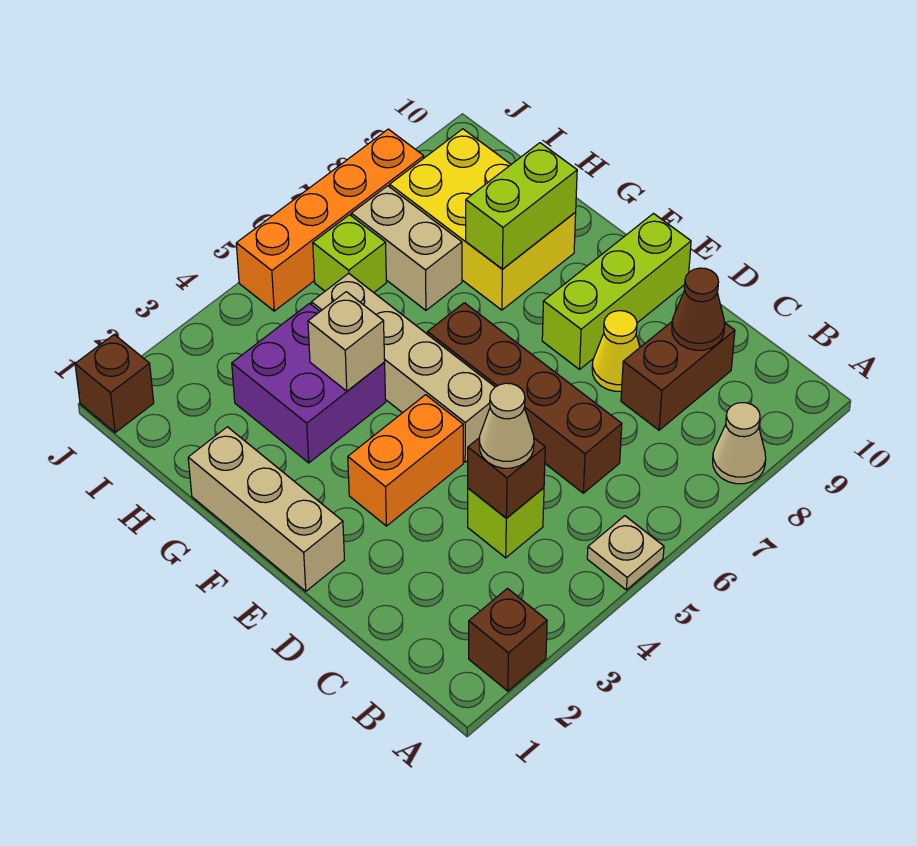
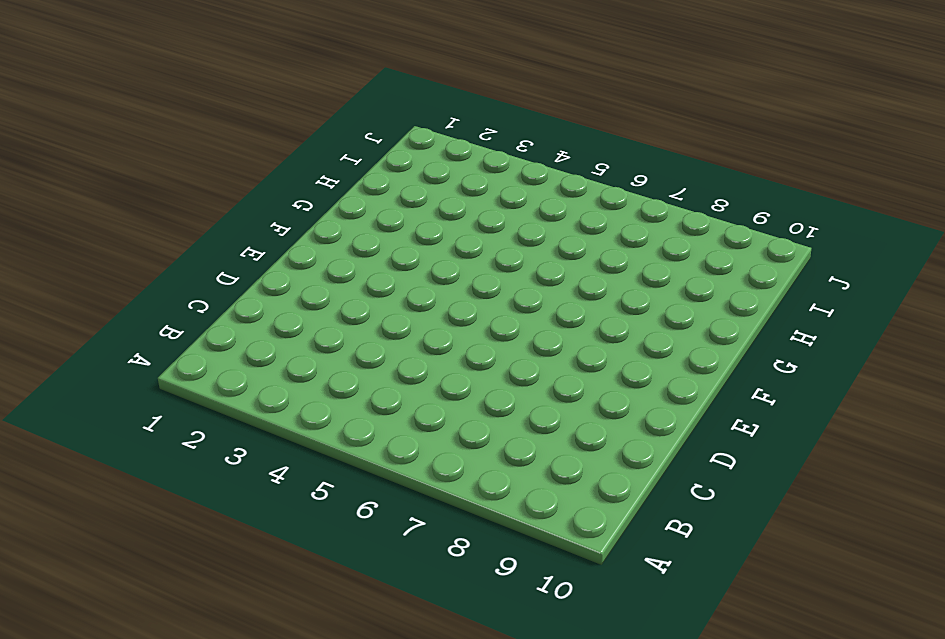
none -> brown 1x1 brick [469,589,547,691]
none -> tan 1x1 plate [587,516,664,590]
none -> tan 1x1 cone [713,403,766,484]

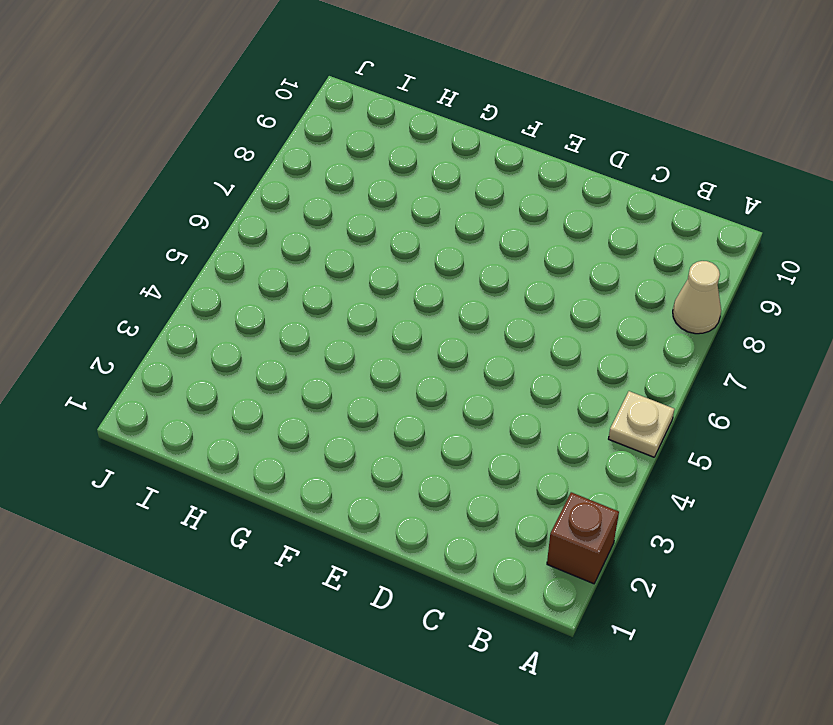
none -> lime 1x1 brick [468,488,544,558]
none -> brown 1x4 brick [427,303,622,493]
none -> brown 1x2 brick [621,322,735,430]

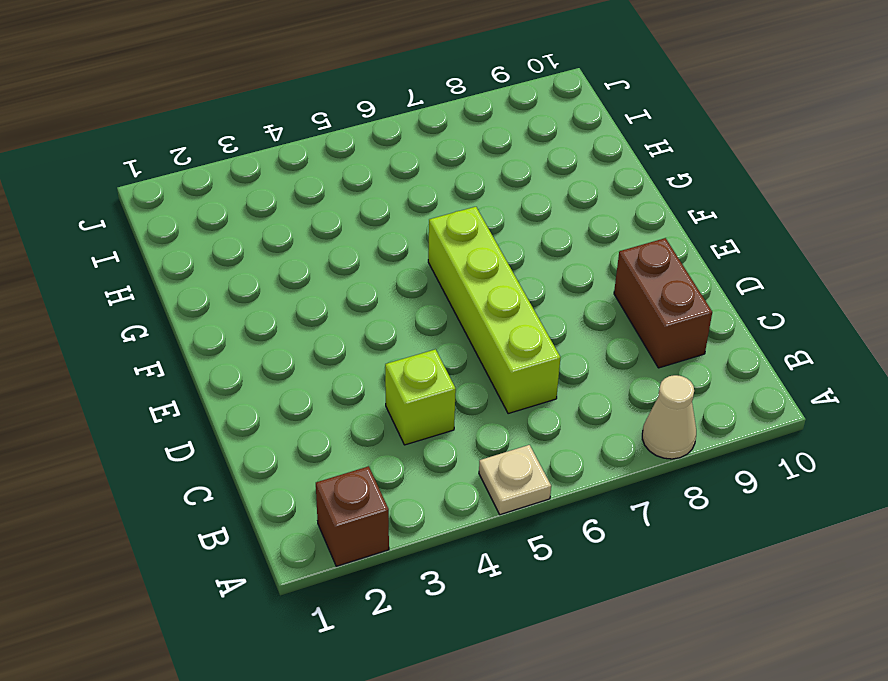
lime 1x4 brick [428,207,560,414] -> brown 1x4 brick [427,303,622,493]
brown 1x2 brick [614,238,712,368] -> brown 1x2 brick turned to [621,322,735,430]
none -> yellow 1x1 cone [592,311,640,391]
none -> tan 1x3 brick [188,427,344,591]
none -> orange 1x2 brick [348,395,463,526]

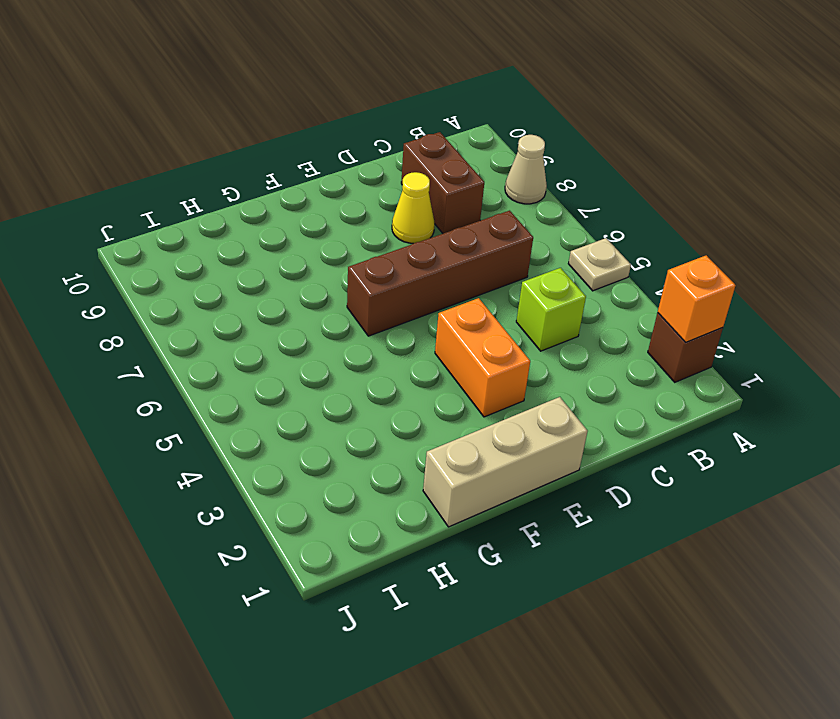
orange 1x1 brick [658,255,736,342] -> none
none -> tan 1x4 brick [311,273,495,462]
none -> lime 1x3 brick [542,214,691,369]
none -> purple 2x2 brick [232,303,386,463]

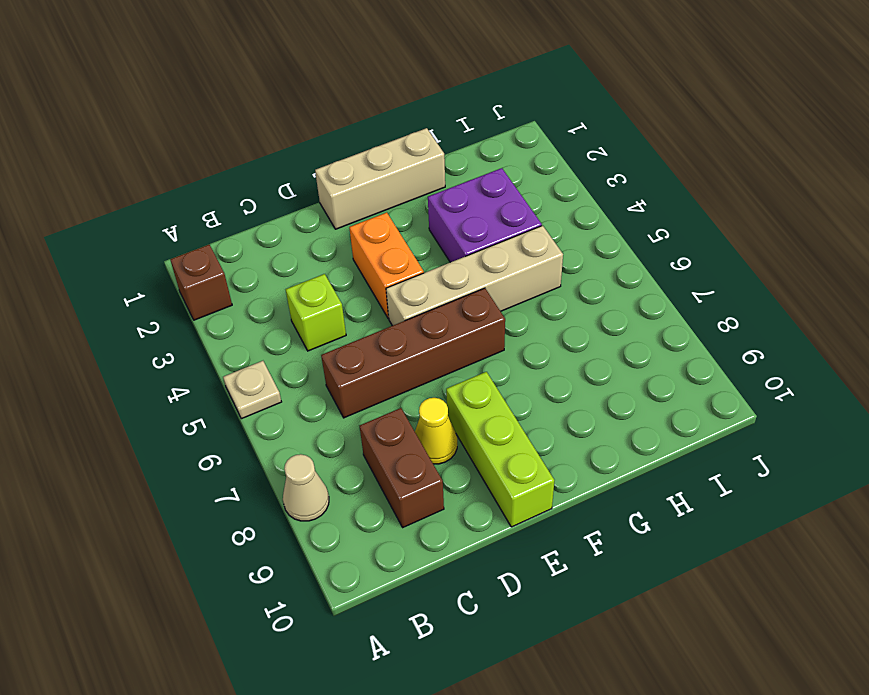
none -> yellow 2x3 brick [390,129,576,310]
none -> tan 1x2 brick [351,186,462,310]
none -> lime 1x1 brick [313,215,386,293]

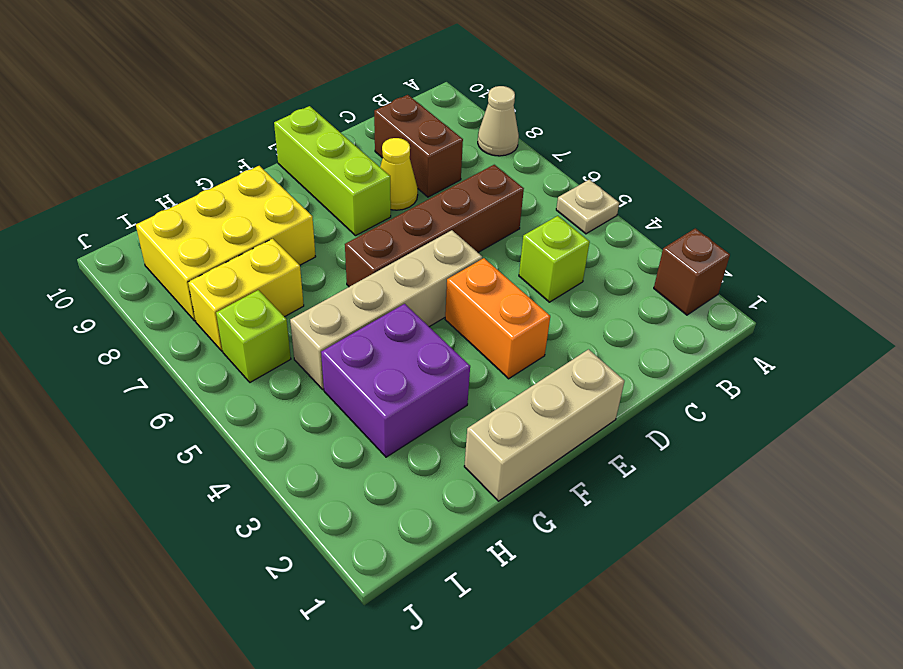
yellow 1x2 brick [188,239,304,351] -> tan 1x2 brick [351,186,462,310]
none -> brown 1x1 brick [75,335,154,433]
none -> orange 1x4 brick [236,129,424,311]
none -> brown 1x1 brick [468,438,545,518]

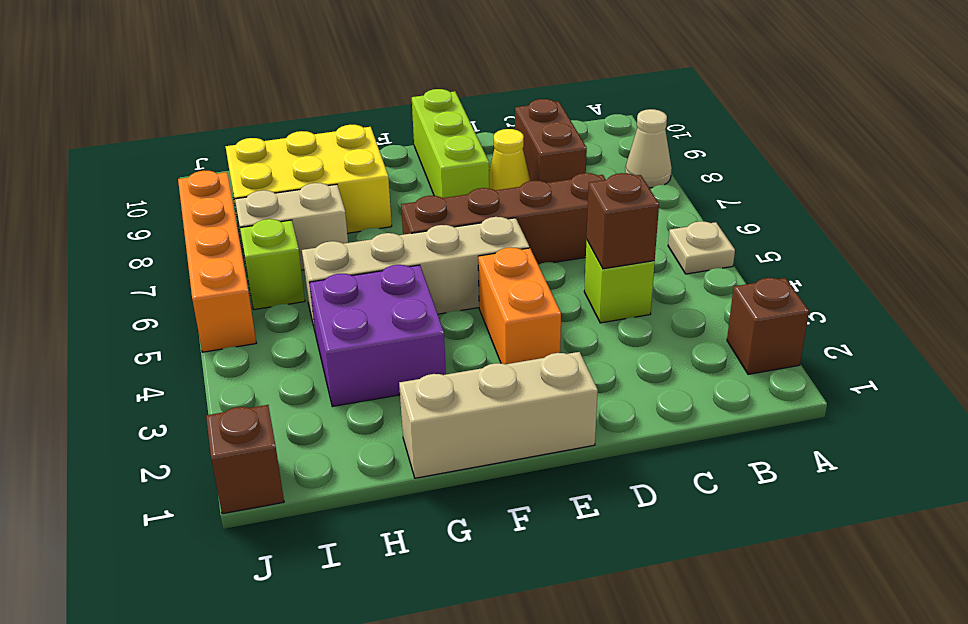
none -> brown 1x1 cone [672,268,725,350]
none -> tan 1x1 brick [308,292,385,391]
none -> lime 1x2 brick [466,143,577,269]

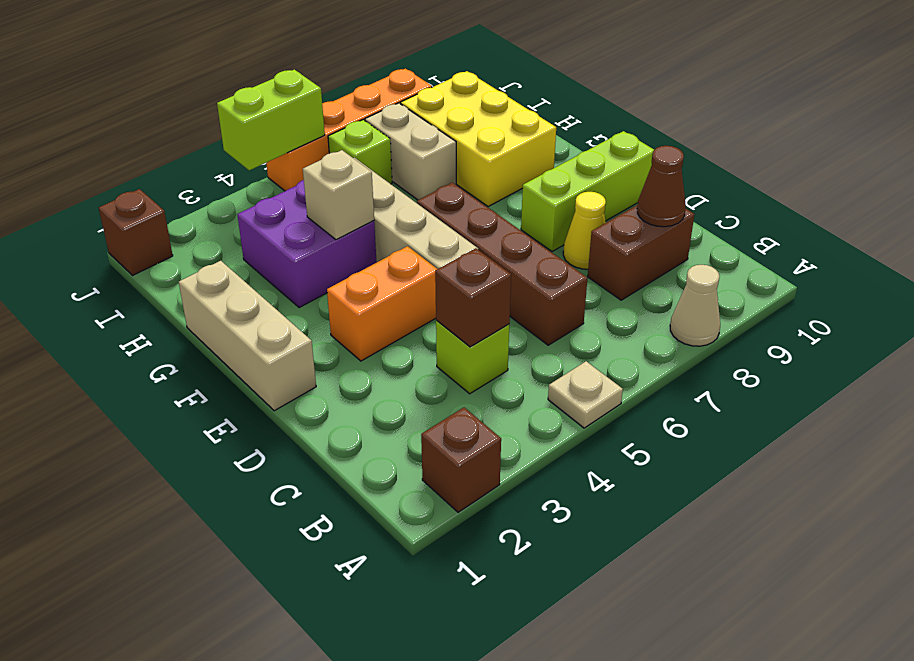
lime 1x2 brick [217,69,325,170] -> lime 1x2 brick moved to [466,143,577,269]
none -> tan 1x1 cone [479,383,534,468]

